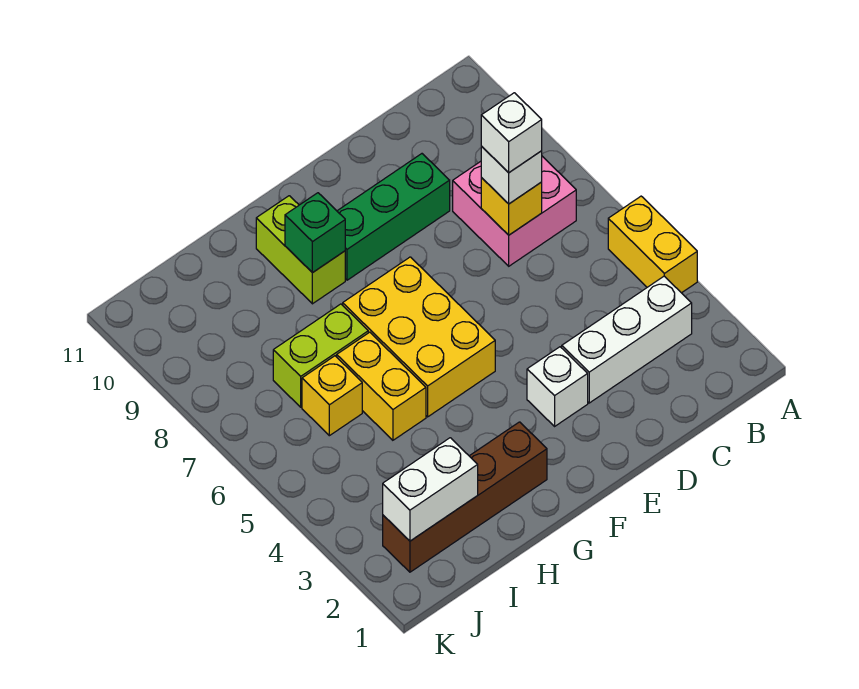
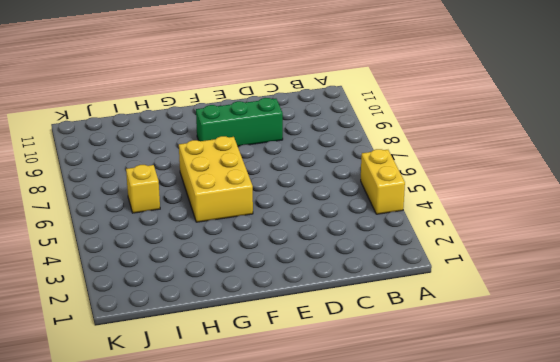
none -> white 1x3 brick [562,276,692,403]
none -> pink 2x2 brick [453,156,576,266]
none -> white 1x1 brick [527,347,588,426]

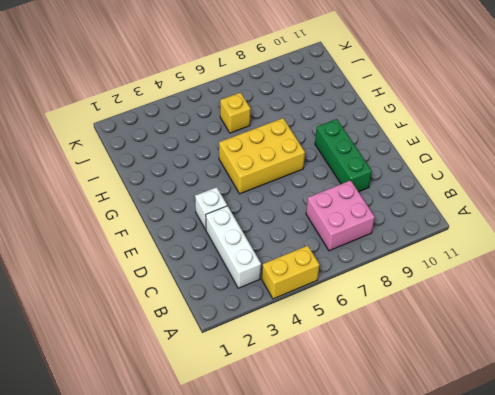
none -> brown 1x4 brick [383,422,547,572]
none -> lime 1x2 brick [256,196,345,304]
none -> yellow 1x2 brick [337,332,426,440]

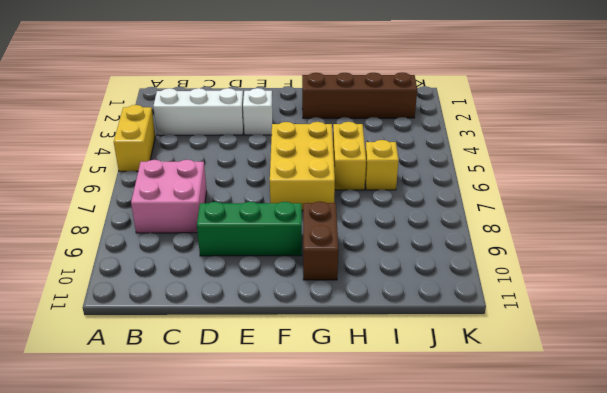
brown 1x2 brick [303,201,338,280] -> lime 1x2 brick [256,196,345,304]
none -> lime 1x2 brick [273,304,368,407]
none -> yellow 1x1 brick [481,178,542,235]
none -> green 1x1 brick [285,193,345,273]

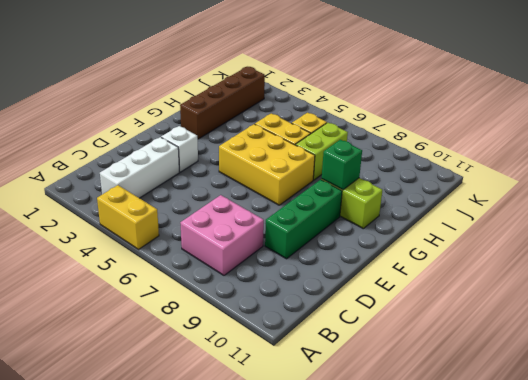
none -> yellow 1x1 brick [481,178,542,235]
none -> white 1x2 brick [383,438,478,541]
none -> white 1x1 brick [481,146,542,204]

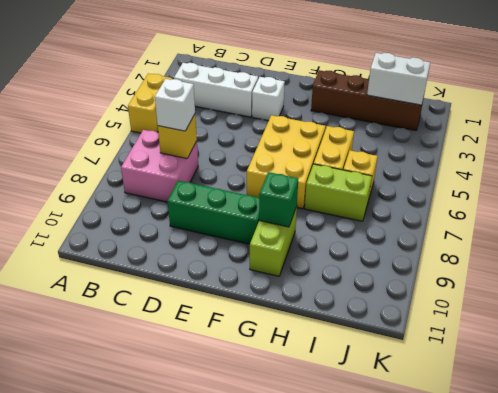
none -> white 1x1 brick [481,93,542,173]

